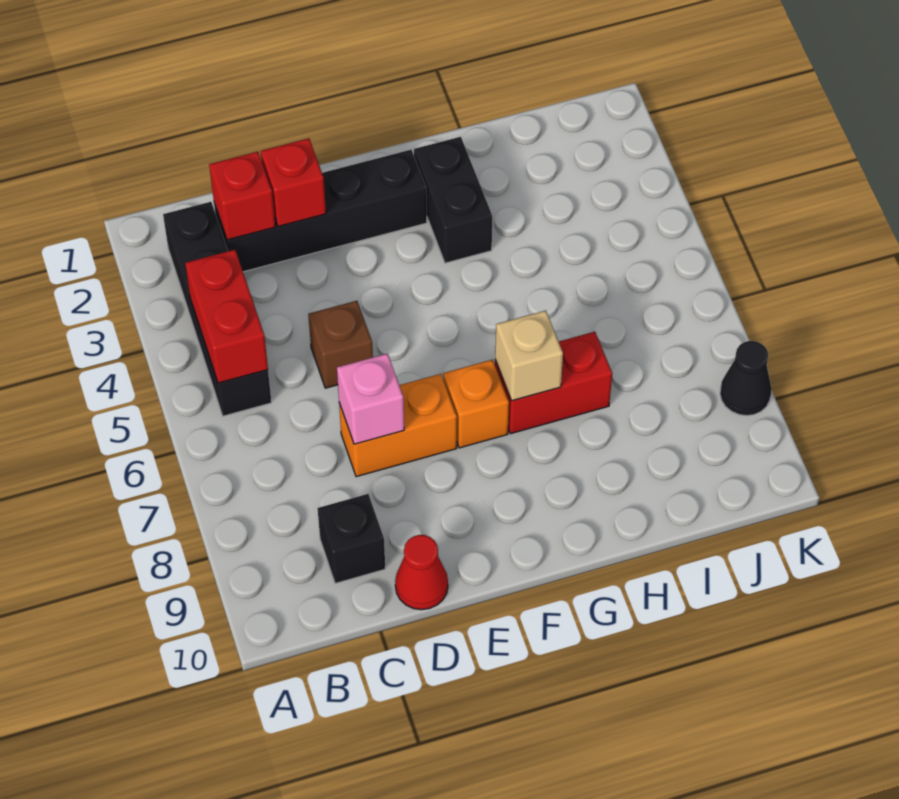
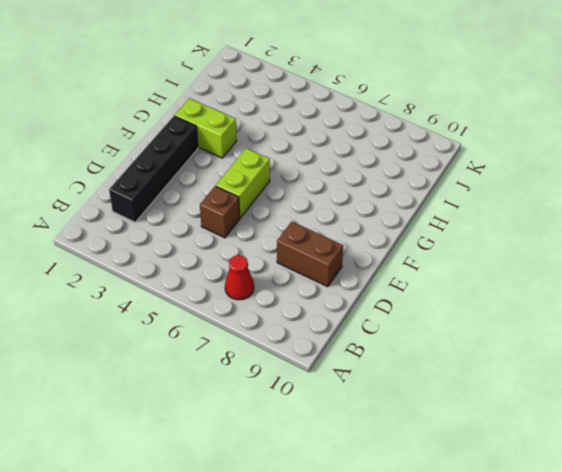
red 1x1 cone [225,255,254,300] -> red 1x1 cone moved to [395,535,448,610]
brown 1x2 brick [277,222,343,287] -> none
lime 1x2 brick [216,148,270,218] -> none
lime 1x2 brick [175,98,237,158] -> black 1x2 brick [414,137,492,263]
none -> black 1x4 brick [163,202,272,416]
none -> black 1x1 brick [318,494,385,583]
none -> orange 1x2 brick [339,374,457,477]

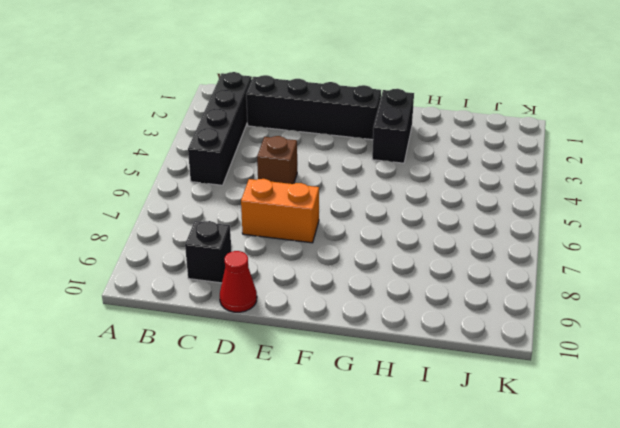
none -> orange 1x1 brick [443,360,509,448]
none -> red 1x2 brick [495,332,612,434]
none -> black 1x1 cone [720,341,772,416]

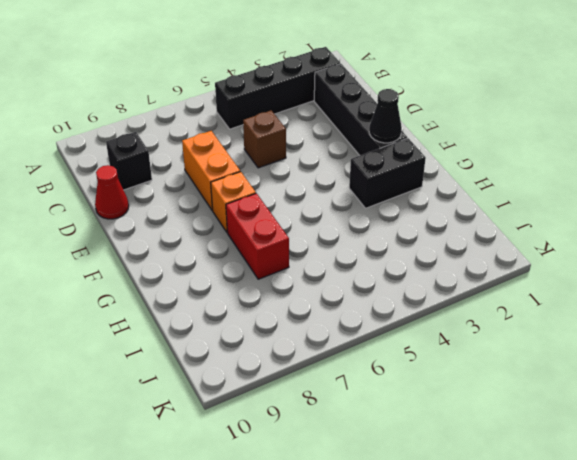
black 1x1 cone [369,89,402,143] -> black 1x1 cone moved to [720,341,772,416]
none -> red 1x2 brick [185,250,268,383]
none -> red 1x1 brick [209,152,275,240]
none -> red 1x1 brick [261,138,326,227]

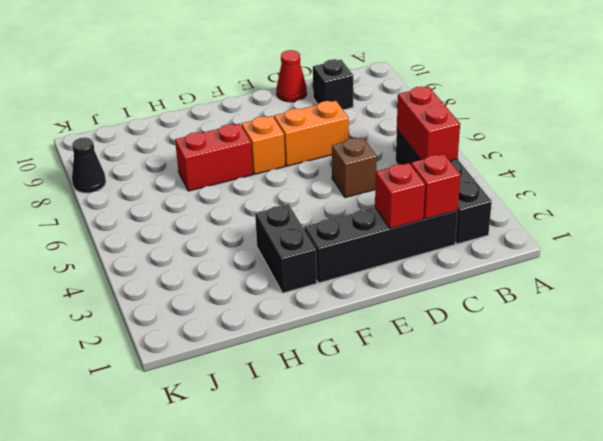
none -> pink 1x1 brick [337,354,404,444]
none -> tan 1x1 brick [495,311,563,401]

